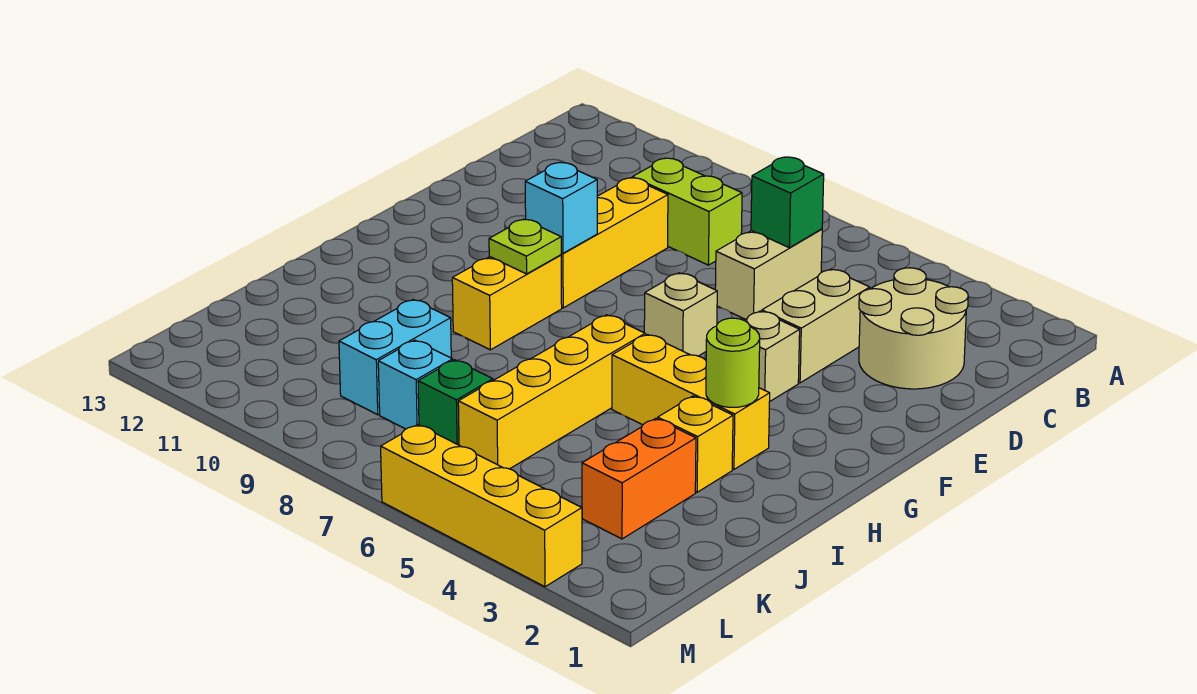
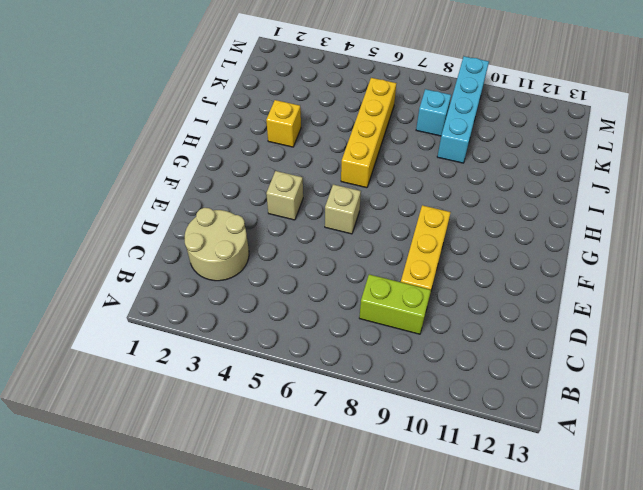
cyan 1x4 brick [437,56,489,163] -> cyan 1x2 brick [339,300,451,415]
none -> tan 1x2 brick [715,229,822,319]
none -> tan 1x2 brick [762,269,870,383]
none -> yellow 1x2 brick [452,255,562,350]

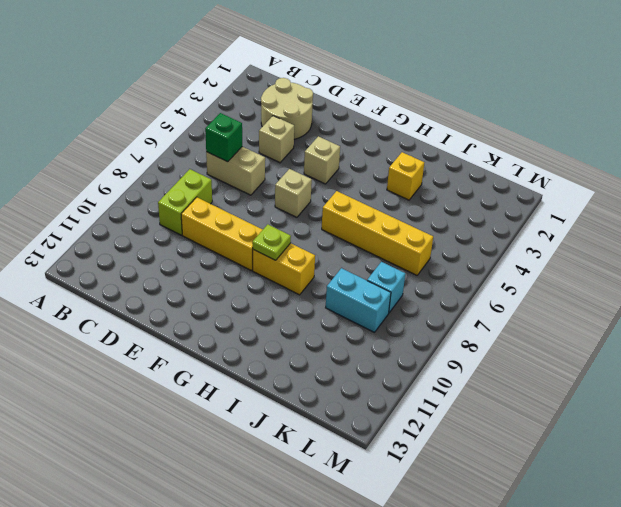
tan 1x1 brick [259,116,294,163] -> tan 1x2 brick [762,269,870,383]
none -> yellow 1x3 brick [612,334,770,469]
none -> orange 1x2 brick [582,418,696,539]
none -> green 1x1 brick [418,360,493,445]

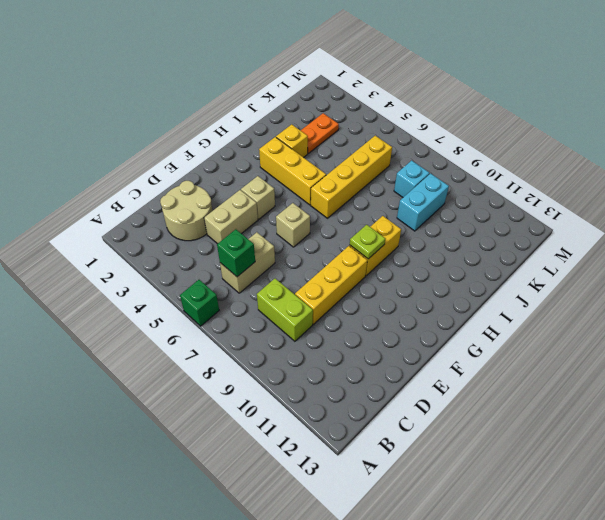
green 1x1 brick [180,280,219,326] -> green 1x1 brick moved to [418,360,493,445]
orange 1x2 plate [301,113,339,153] -> orange 1x2 brick [582,418,696,539]
none -> yellow 1x4 brick [381,425,582,587]
none -> cyan 1x1 brick [525,163,597,253]
none -> lime 1x1 round brick [706,318,760,407]

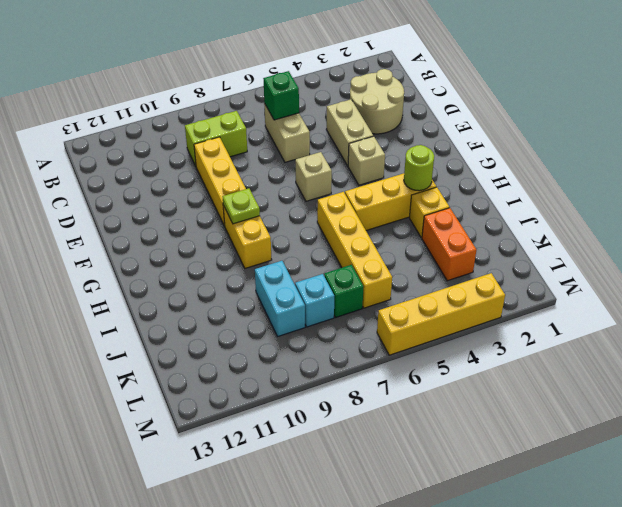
none -> cyan 1x1 brick [525,163,597,253]

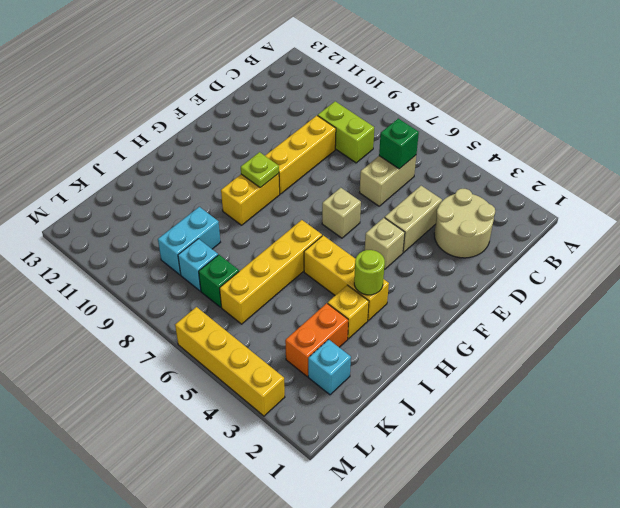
cyan 1x1 brick [308,339,351,395] -> cyan 1x1 brick moved to [525,163,597,253]

